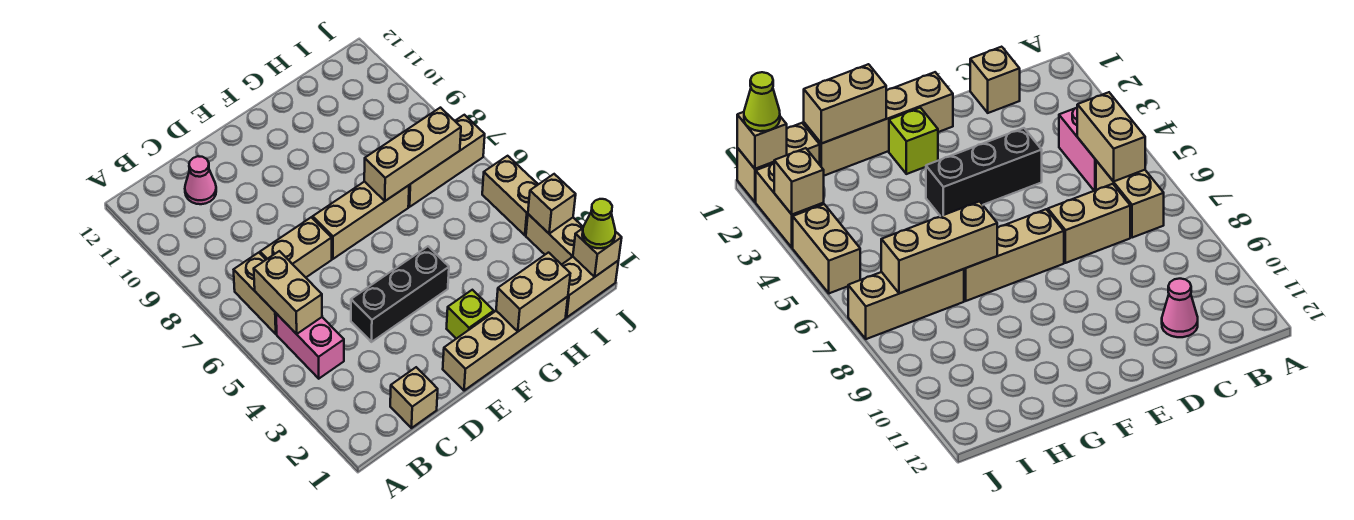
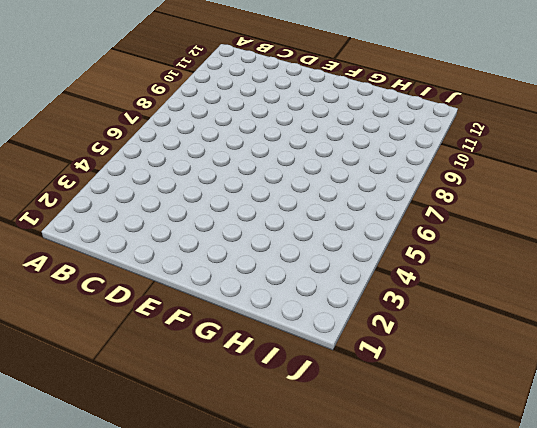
none -> pink 1x2 brick [276,314,344,379]
none -> tan 1x2 brick [234,253,277,334]
none -> tan 1x1 brick [390,367,438,428]

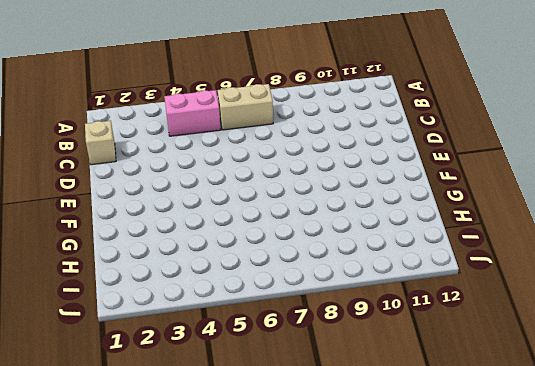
none -> tan 1x2 brick [260,217,332,277]
none -> pink 1x1 cone [185,156,216,204]
none -> black 1x3 brick [351,246,449,342]

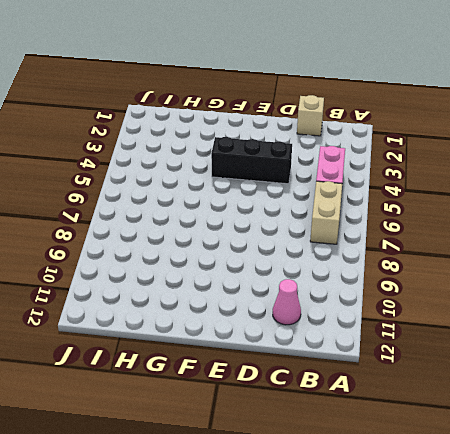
none -> tan 1x2 brick [260,217,332,277]
none -> tan 1x4 brick [443,297,568,391]
none -> tan 1x3 brick [313,181,409,259]

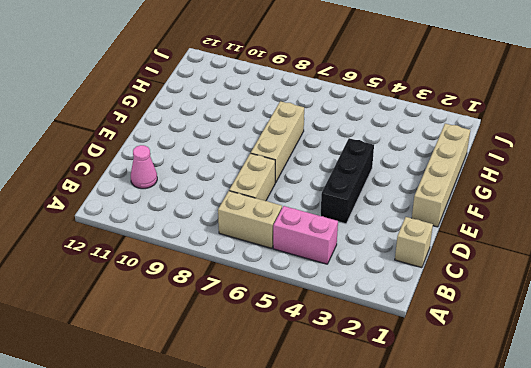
none -> lime 1x1 brick [447,290,494,339]
none -> tan 1x3 brick [408,115,485,207]
none -> tan 1x2 brick [562,257,619,317]

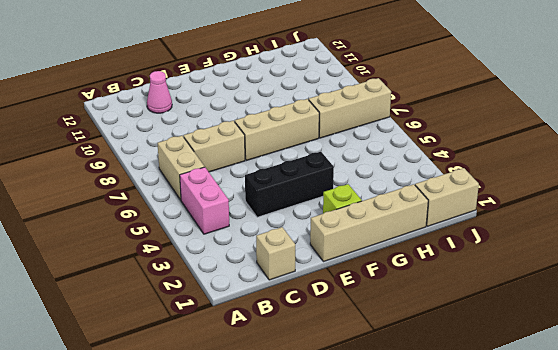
none -> tan 1x2 brick [526,214,583,265]
none -> tan 1x2 brick [482,156,538,235]
none -> tan 1x2 brick [254,251,322,334]

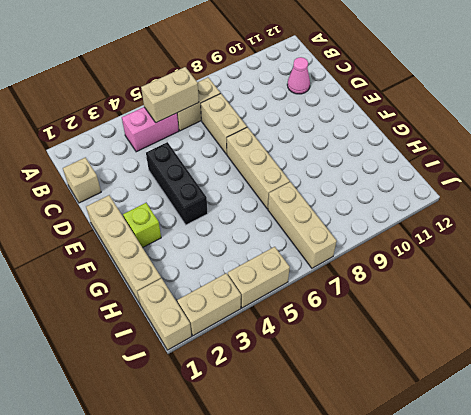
none -> tan 1x2 brick [496,253,570,331]
none -> tan 1x3 brick [364,108,461,201]
none -> tan 1x1 brick [573,229,622,277]

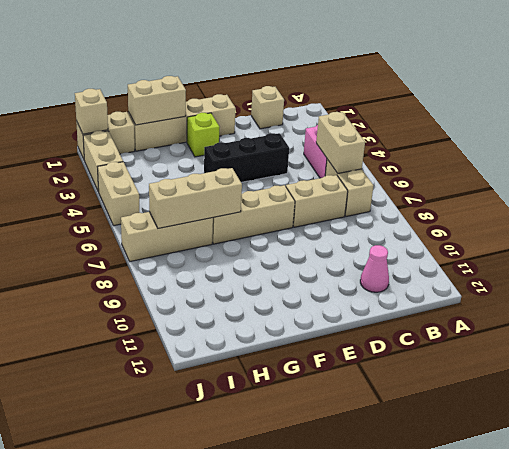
none -> tan 1x1 brick [528,174,576,234]
none -> lime 1x1 cone [582,199,615,248]

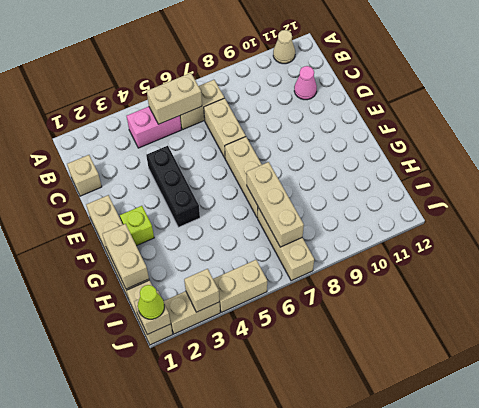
tan 1x1 cone [273,30,295,64] -> none

